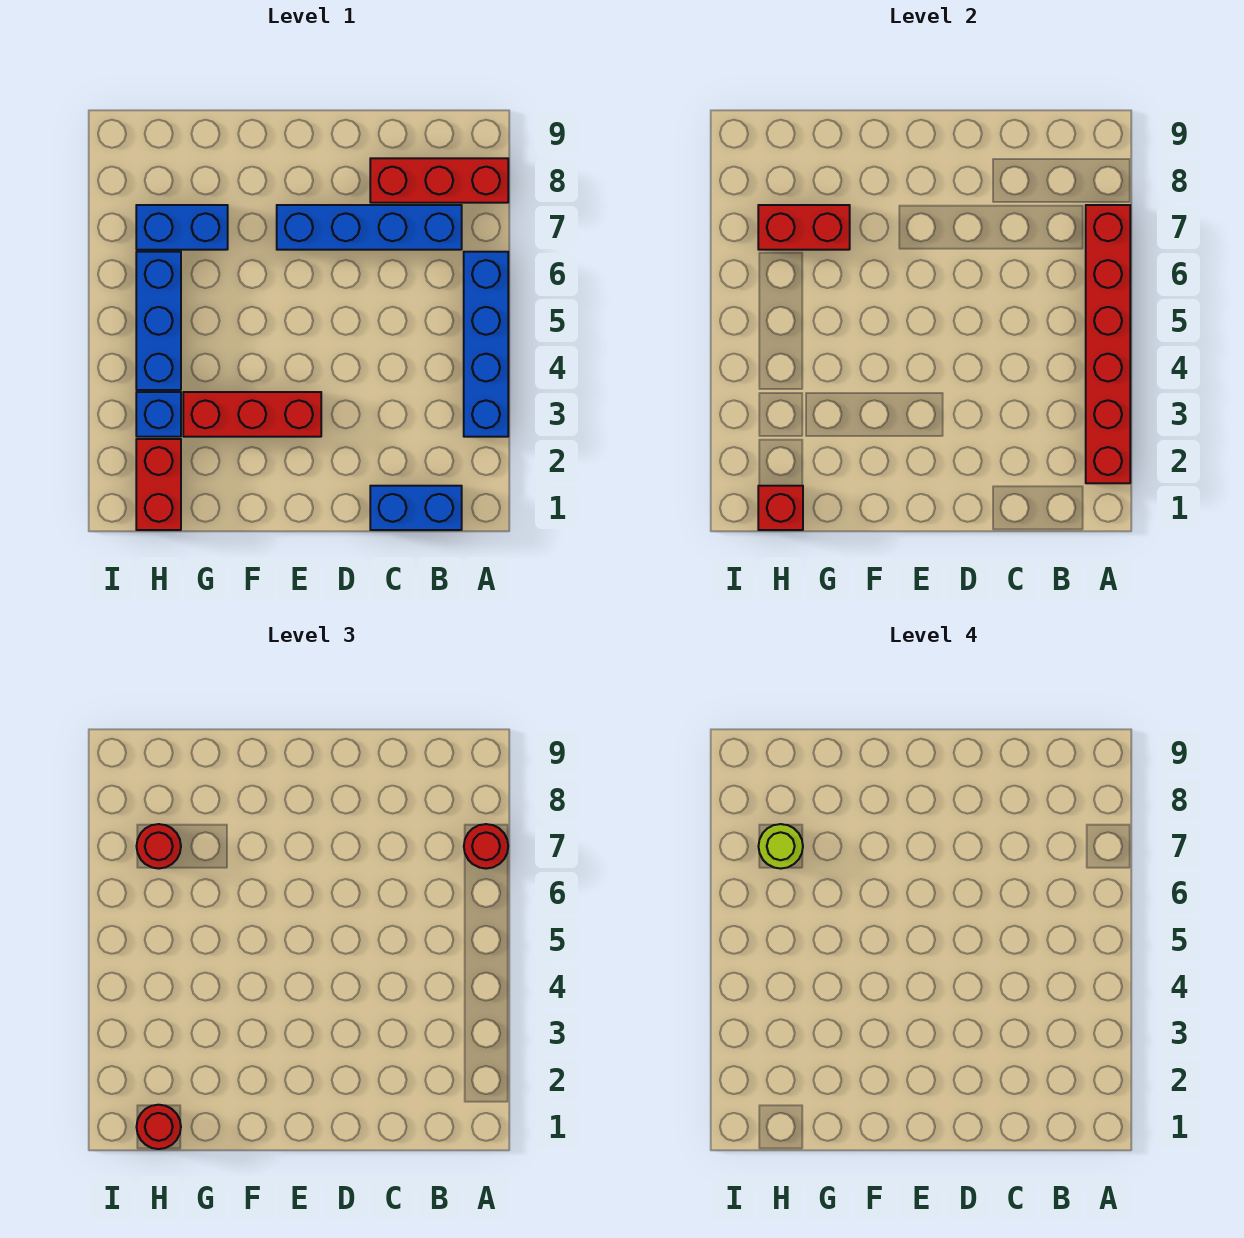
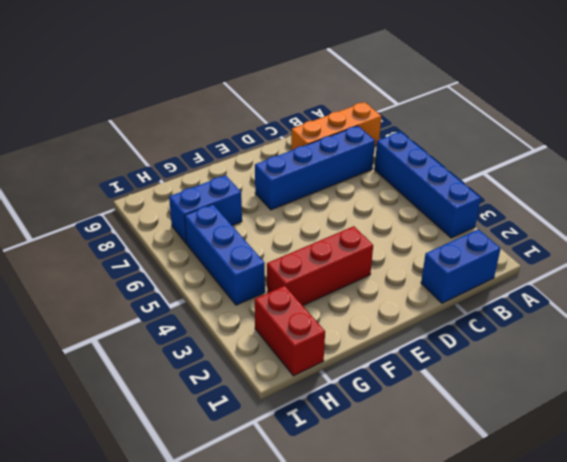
orange 1x3 brick [291,102,381,150] -> red 1x3 brick [370,158,508,203]
none -> blue 1x1 brick [136,392,181,437]
none -> red 1x6 brick [1086,205,1130,483]
none -> red 1x2 brick [758,205,850,250]

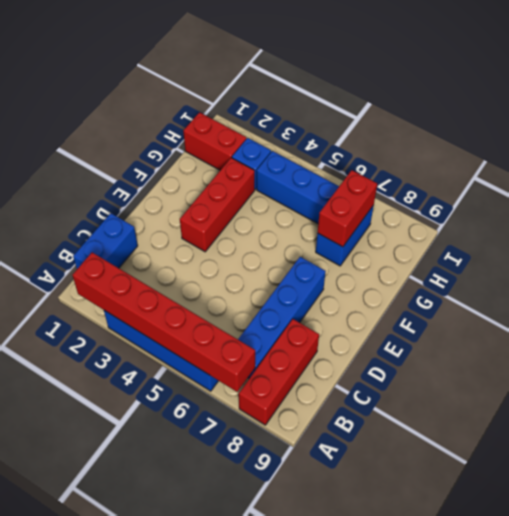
none -> red 1x1 brick [758,486,803,530]
none -> red 1x1 round brick [464,824,508,869]
none -> red 1x1 round brick [137,1105,181,1149]

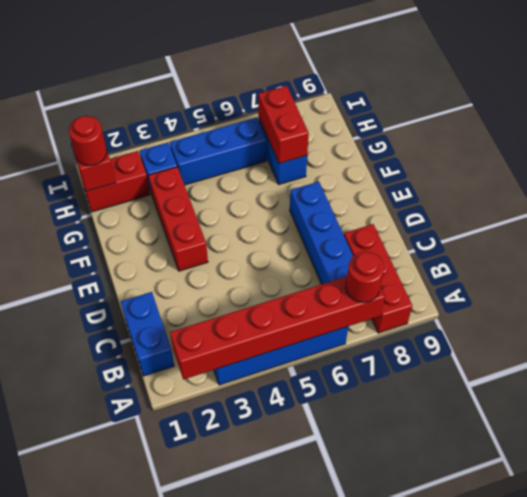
none -> red 1x1 round brick [136,824,181,869]
none -> lime 1x1 round brick [758,824,803,869]

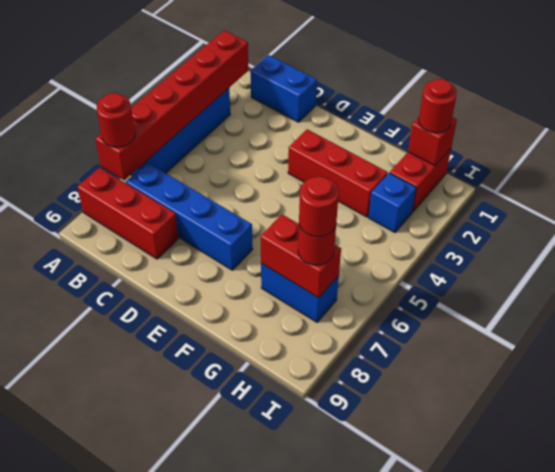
red 1x1 round brick [299,176,339,237] -> lime 1x1 round brick [758,824,803,869]
none -> blue 1x3 brick [136,252,181,390]

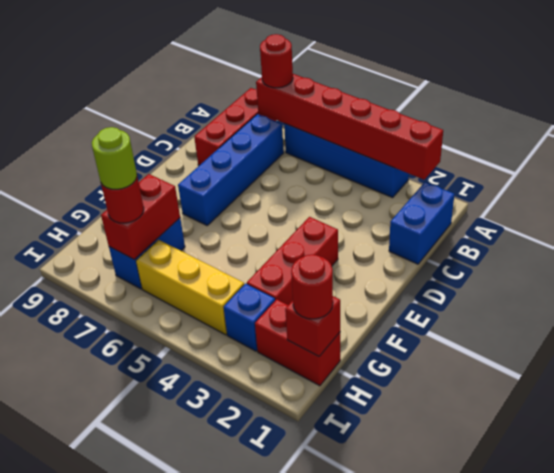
yellow 1x3 brick [136,240,244,335] -> blue 1x3 brick [136,252,181,390]

